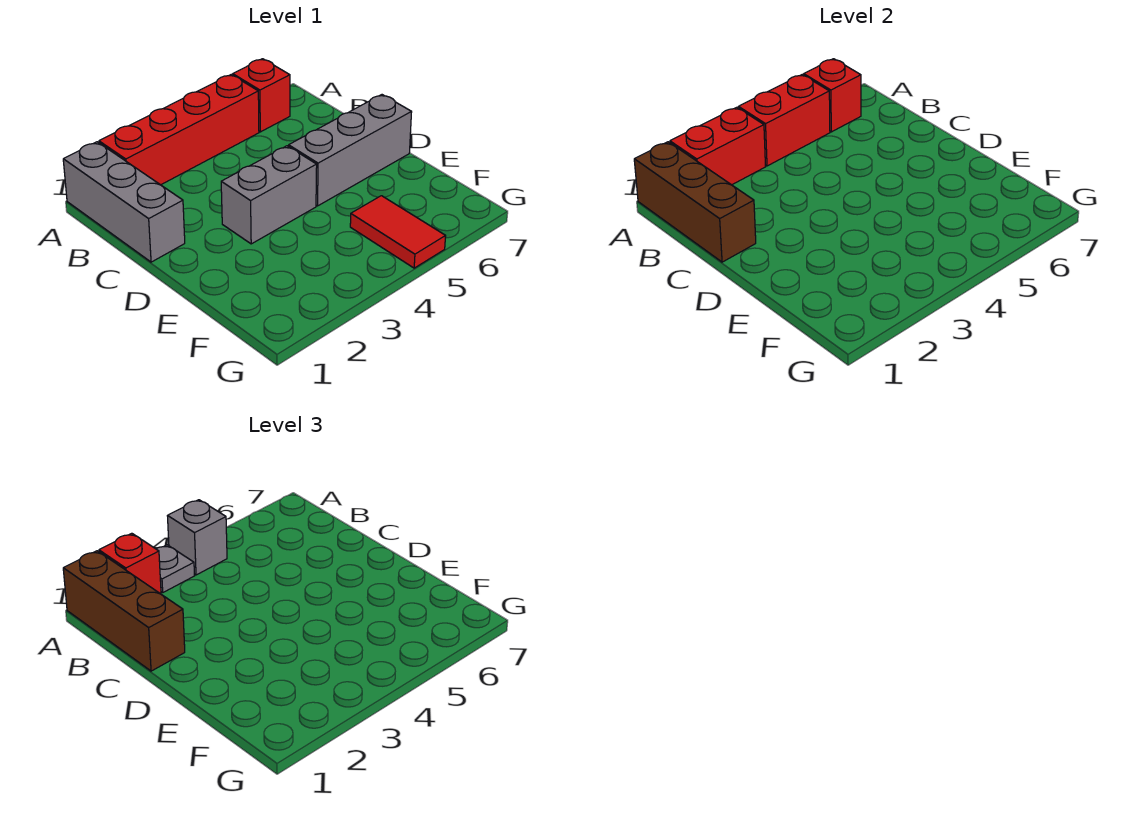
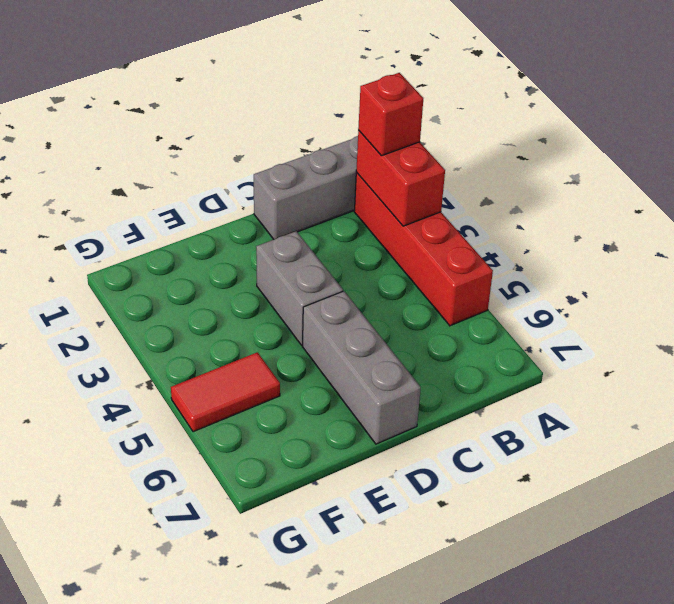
none -> red 1x1 brick [233,59,290,132]
none -> brown 1x3 brick [634,142,756,262]
none -> red 1x2 brick [739,75,830,166]

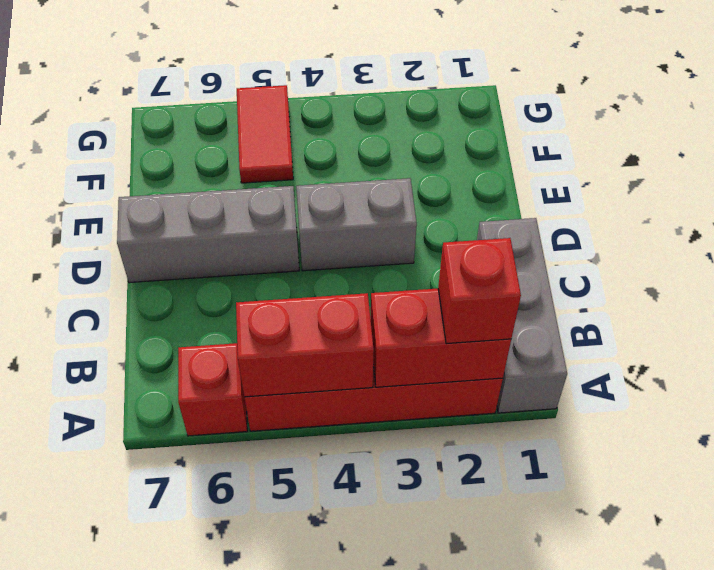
none -> brown 1x3 brick [634,142,756,262]
none -> red 1x1 brick [804,59,861,132]
none -> brown 1x3 brick [63,551,185,671]

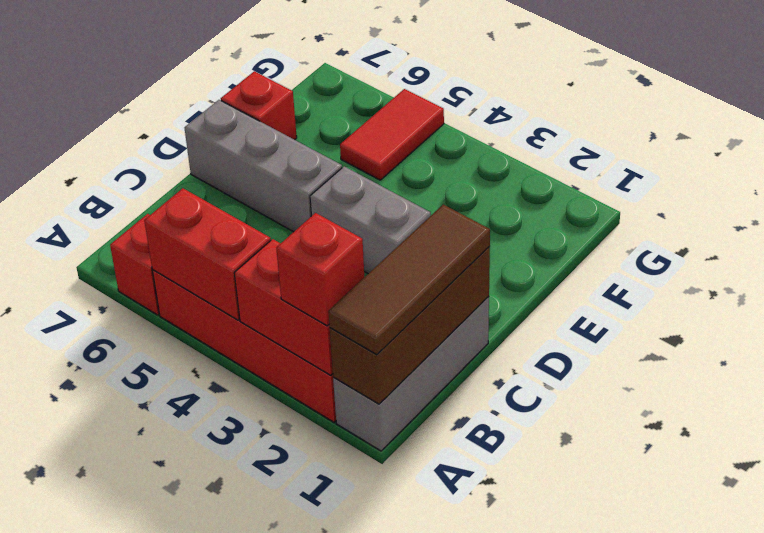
brown 1x3 tile [328,205,490,355] -> brown 1x3 brick [63,551,185,671]
red 1x1 brick [221,71,297,140] -> red 1x1 brick moved to [804,59,861,132]
none -> grey 1x1 plate [156,545,195,592]
none -> grey 1x1 brick [168,500,227,575]

